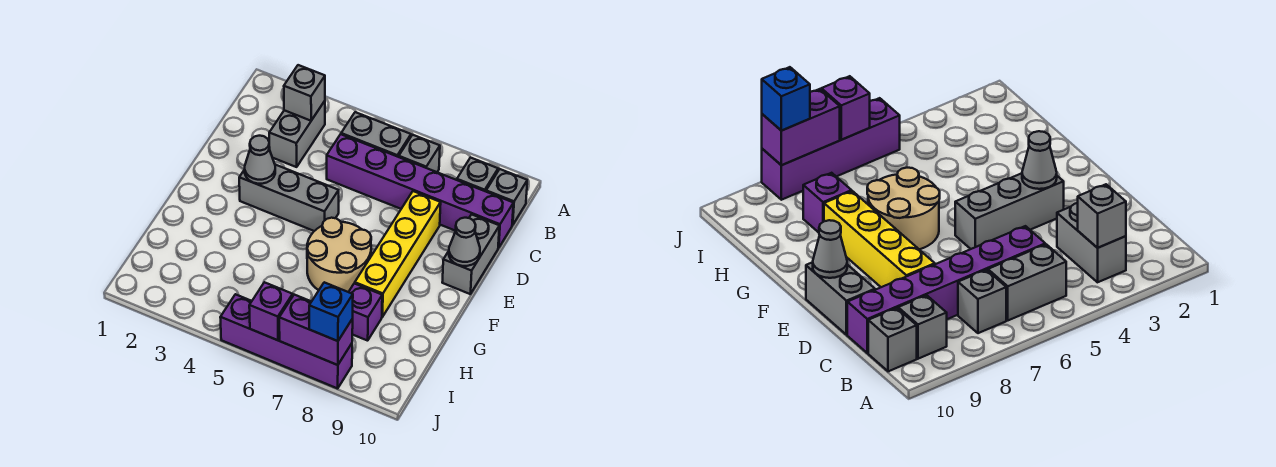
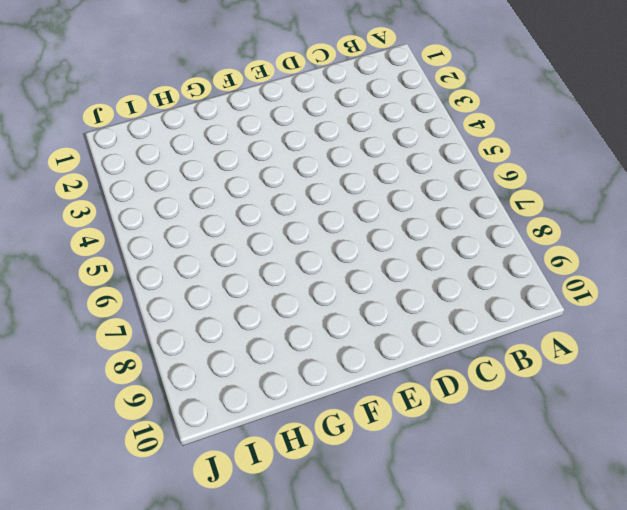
none -> grey 1x2 brick [269,101,325,167]
none -> grey 1x2 brick [341,112,411,157]
none -> grey 1x1 brick [399,135,440,172]

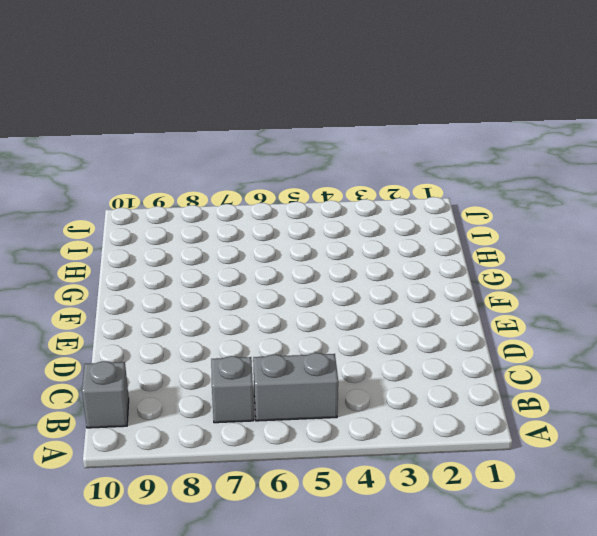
none -> grey 1x2 brick [269,101,325,167]
none -> grey 1x1 brick [457,157,498,191]
none -> purple 1x6 brick [327,134,513,248]

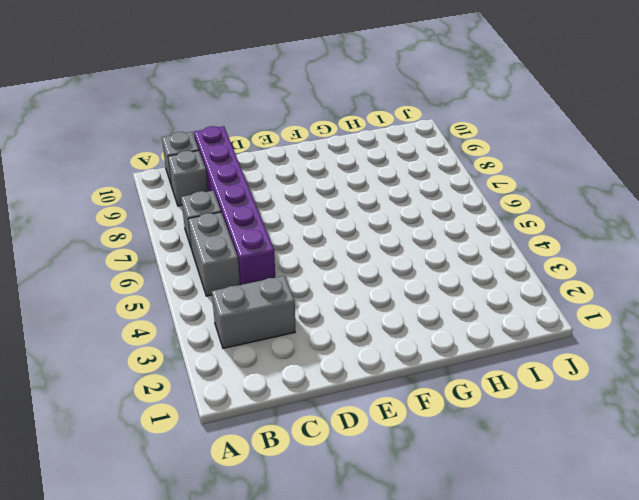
none -> yellow 1x4 brick [355,191,441,317]
none -> grey 1x2 brick [442,214,499,294]
none -> grey 1x3 brick [239,165,339,231]

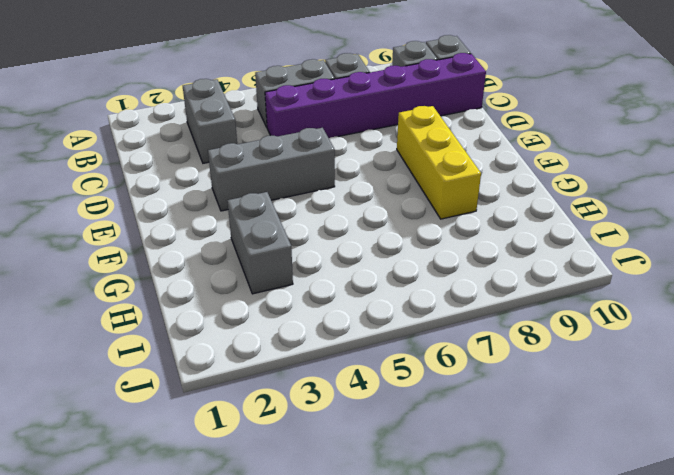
yellow 1x3 brick [397,106,481,219] -> yellow 1x4 brick [355,191,441,317]
grey 1x2 brick [227,192,293,294] -> grey 1x2 brick moved to [442,214,499,294]
none -> tan 2x2 round brick [307,218,371,292]
none -> purple 1x1 brick [349,283,382,341]
none -> purple 1x4 brick [220,294,352,388]

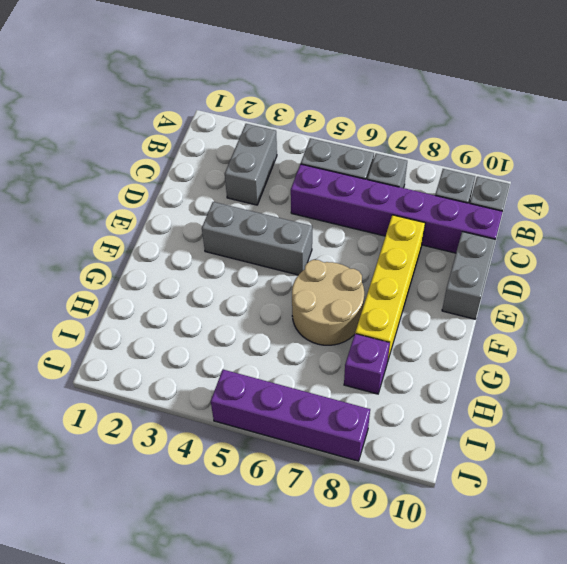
none -> grey 1x1 brick [284,65,325,121]
none -> grey 1x1 cone [245,136,275,184]
none -> grey 1x1 cone [449,218,480,266]

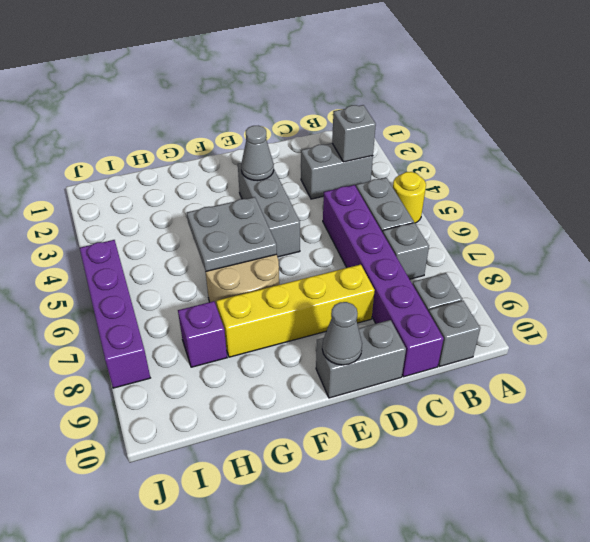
yellow 1x1 round brick [393,172,426,223] -> none
grey 2x2 plate [187,197,277,271] -> none
none -> purple 1x1 brick [249,282,293,340]
none -> purple 1x2 brick [279,295,353,365]
none -> blue 1x1 brick [309,282,353,341]

